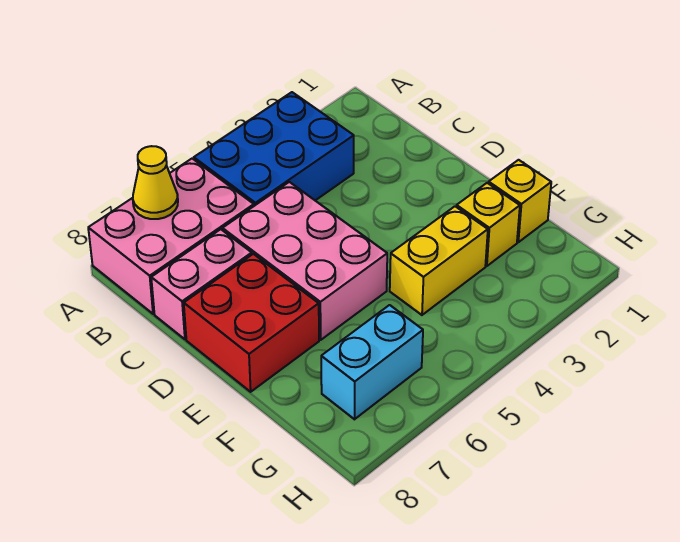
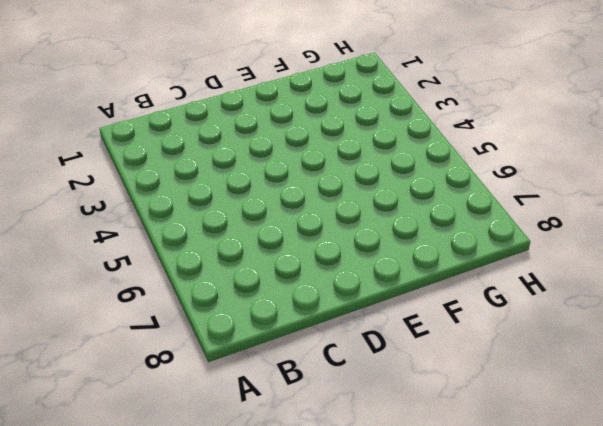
none -> blue 2x3 brick [194,92,354,206]
none -> pink 2x3 brick [88,159,254,314]

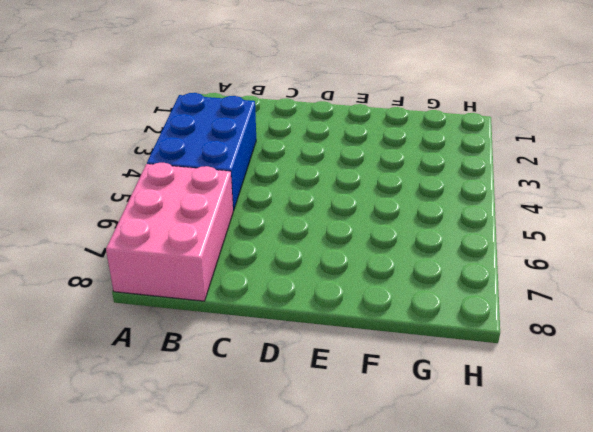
none -> pink 2x3 brick [222,182,387,340]
none -> pink 1x2 brick [151,229,252,339]

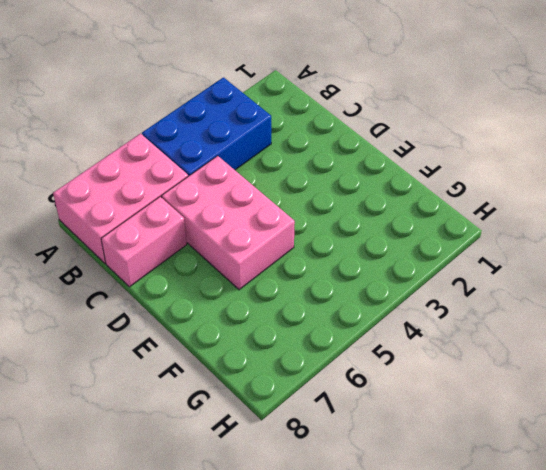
none -> red 2x2 brick [184,254,319,392]
none -> yellow 1x1 brick [489,160,551,242]

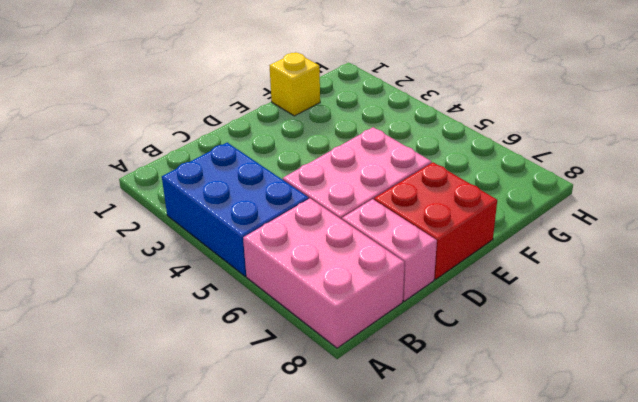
none -> yellow 1x1 brick [457,183,520,266]
none -> yellow 1x2 brick [390,206,488,315]

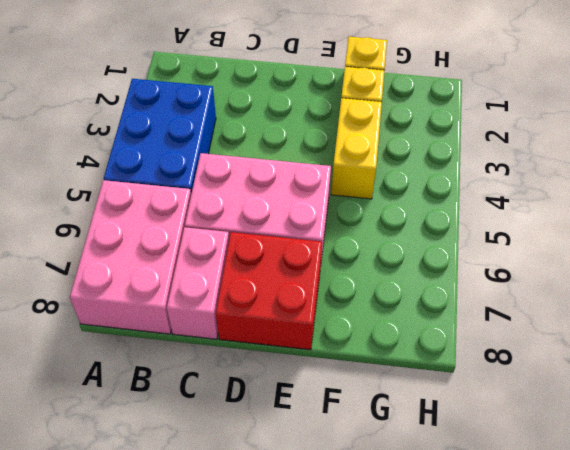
none -> cyan 1x2 brick [321,305,423,419]
none -> yellow 1x1 cone [133,146,178,219]

